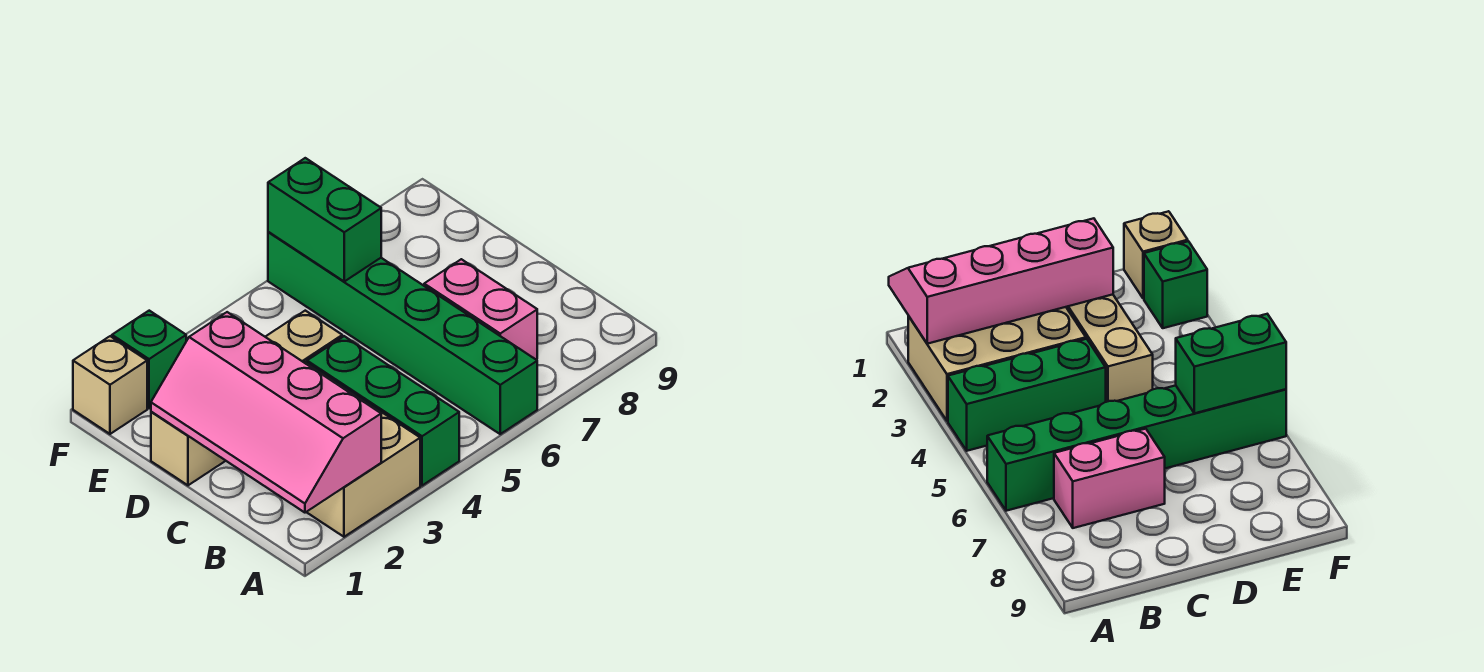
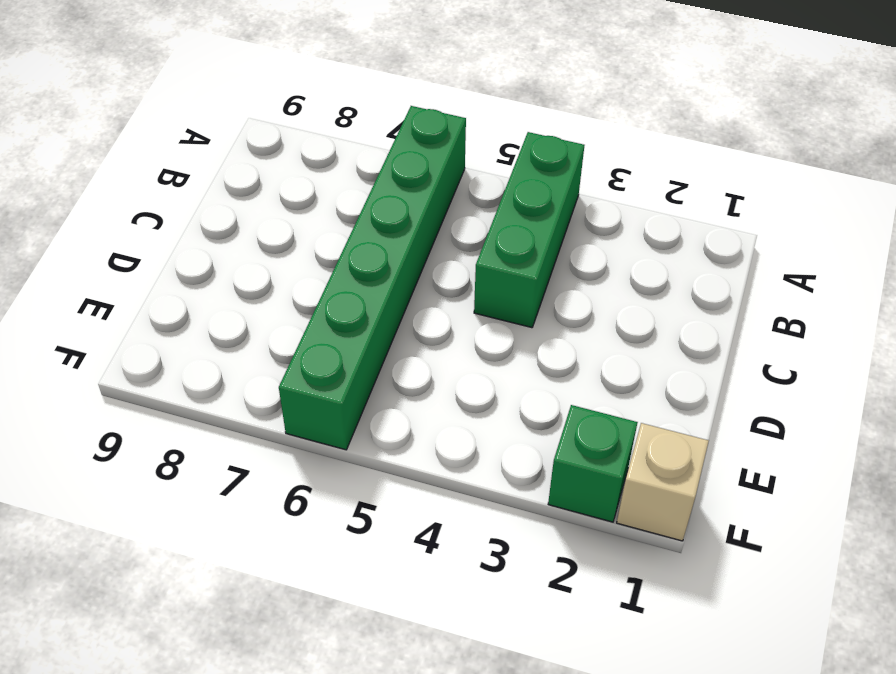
none -> tan 2x3 brick [304,362,420,537]
none -> pink 1x2 brick [424,259,537,359]

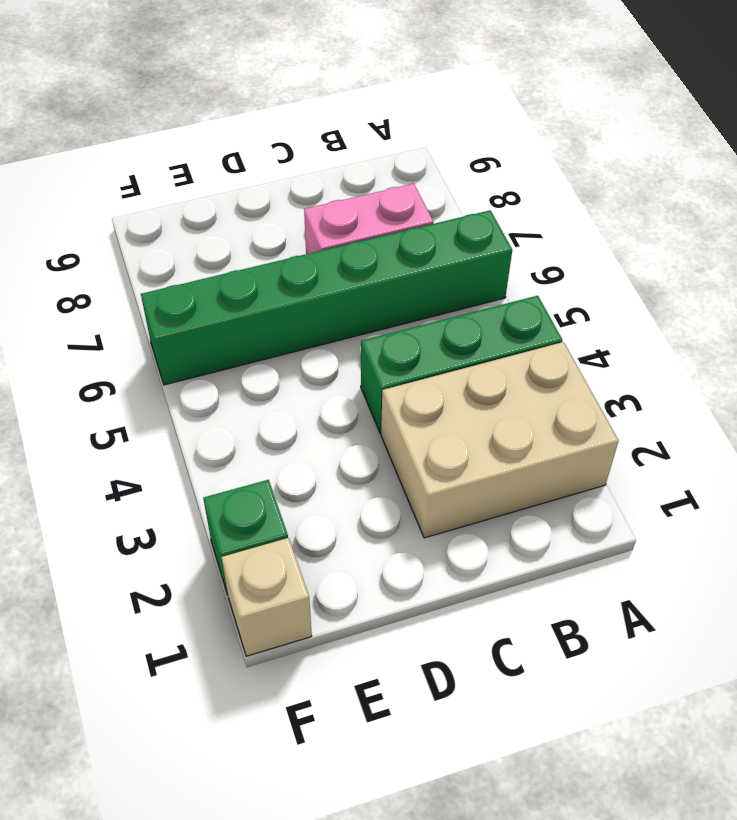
none -> tan 1x4 brick [151,311,342,485]
none -> pink 2x4 slope [151,312,381,513]

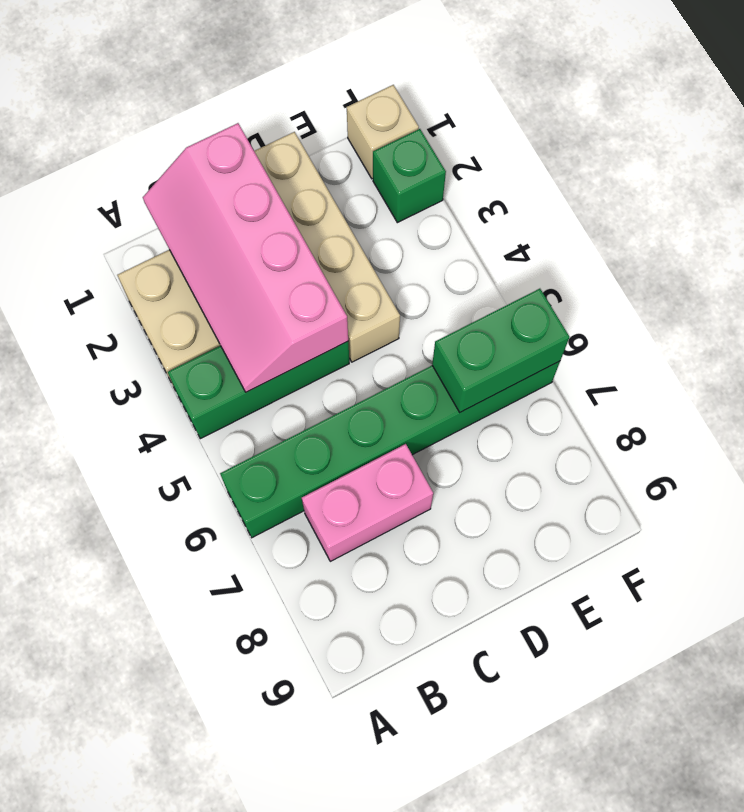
pink 2x4 slope [143,123,348,392] -> pink 2x4 slope turned to [151,312,381,513]

